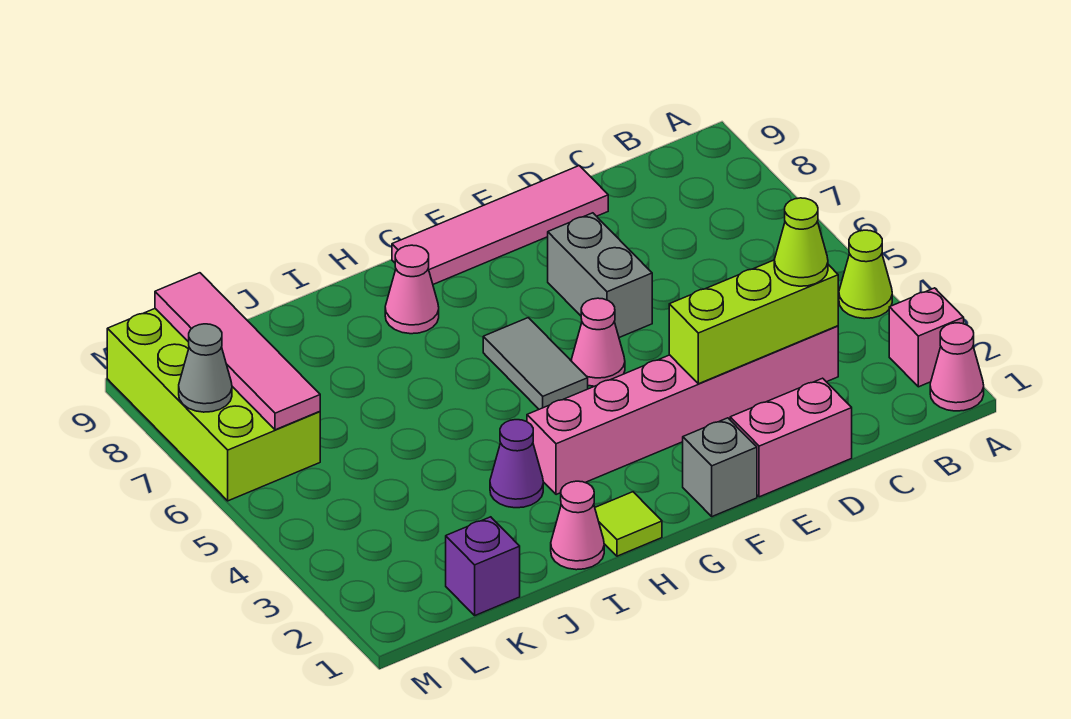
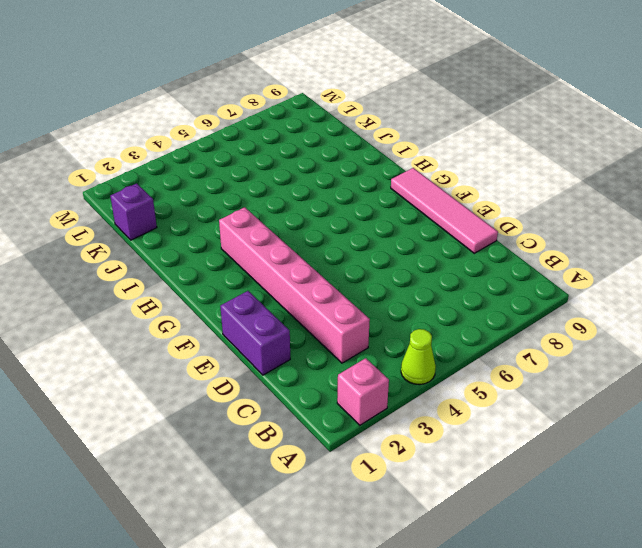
purple 1x2 brick [220,291,290,375] -> pink 1x2 brick [730,378,852,497]
none -> pink 1x1 cone [930,323,984,411]
none -> grey 1x2 brick [548,213,652,337]
none -> grey 1x1 brick [683,418,757,517]

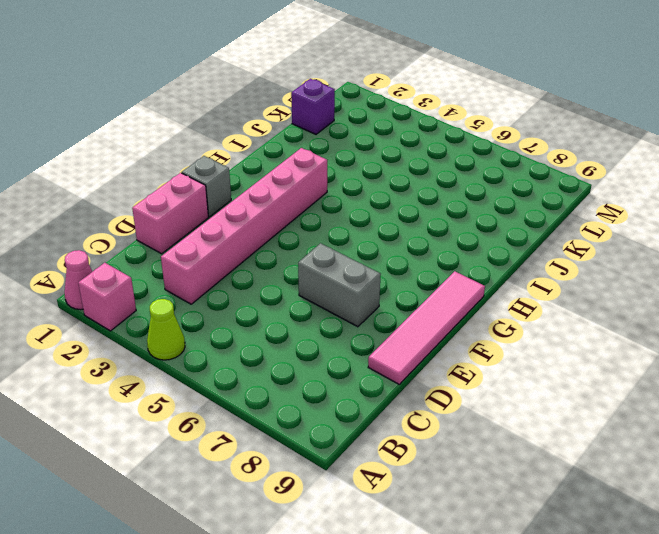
none -> pink 1x1 cone [571,298,625,386]
none -> grey 1x2 tile [483,318,588,409]
none -> lime 1x1 tile [595,492,662,556]

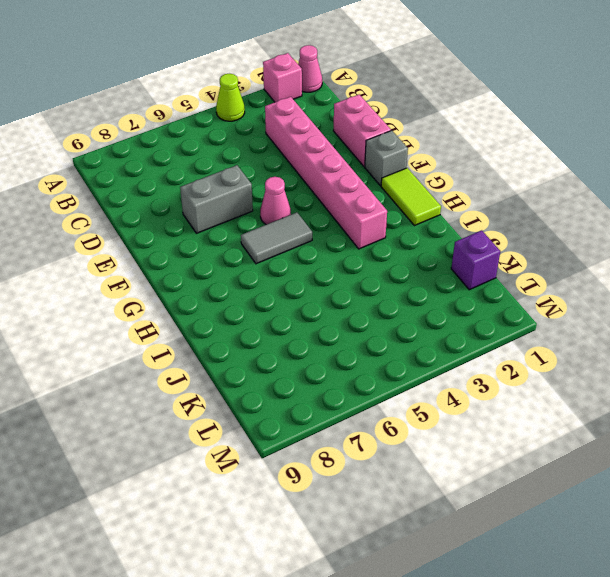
lime 1x2 tile [381,168,441,226] -> lime 1x1 tile [595,492,662,556]
none -> pink 1x4 tile [392,166,608,284]
none -> pink 1x1 cone [385,245,439,334]
none -> pink 1x1 cone [551,481,604,570]

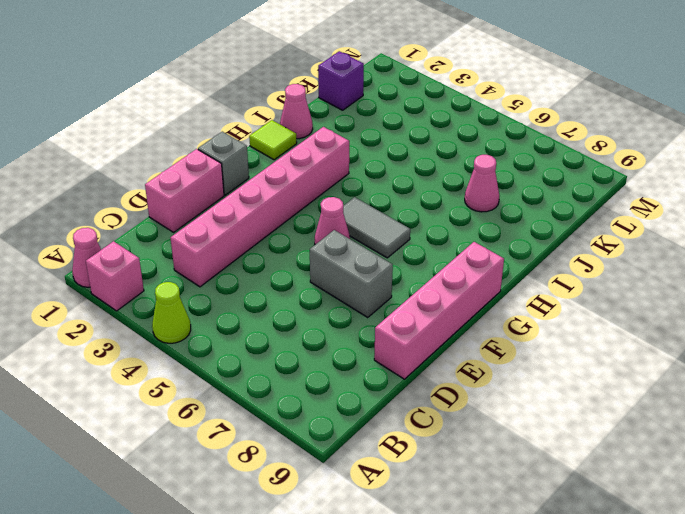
pink 1x4 brick [374,242,504,379] -> pink 1x4 tile [392,166,608,284]
pink 1x1 cone [465,155,499,212] -> pink 1x1 cone moved to [385,245,439,334]
none -> purple 1x1 cone [490,420,543,508]
none -> lime 2x4 brick [107,309,320,501]
none -> lime 1x3 brick [669,260,838,384]

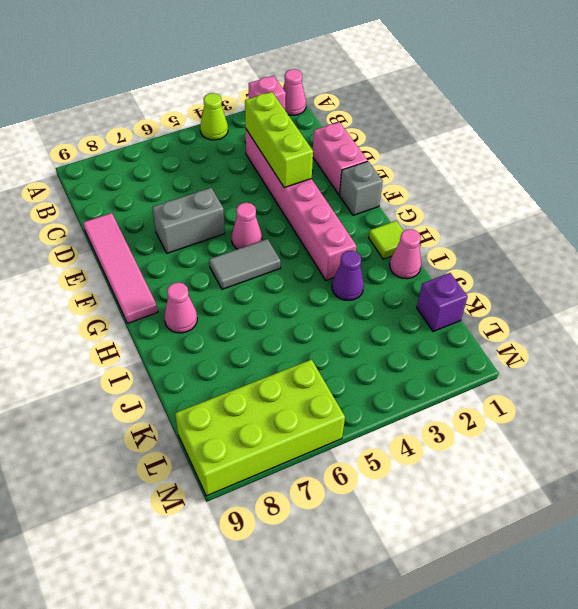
none -> pink 1x4 tile [155,273,320,430]
none -> grey 1x1 cone [179,324,232,412]
none -> lime 1x1 cone [774,198,828,286]

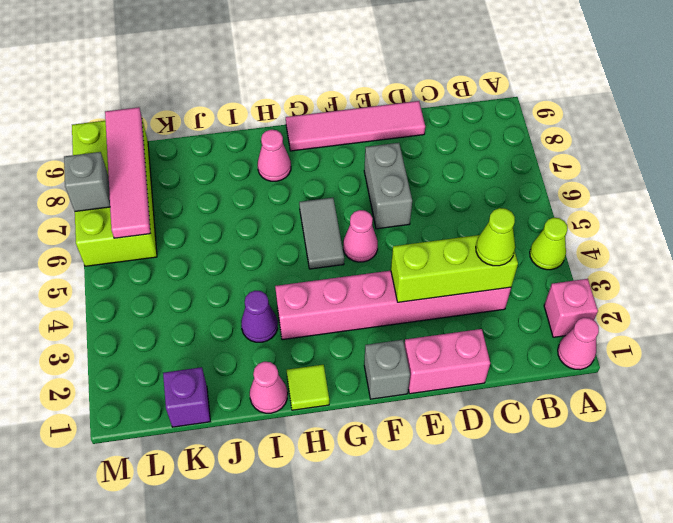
grey 1x1 brick [64,152,110,211] -> grey 1x1 cone [179,324,232,412]

